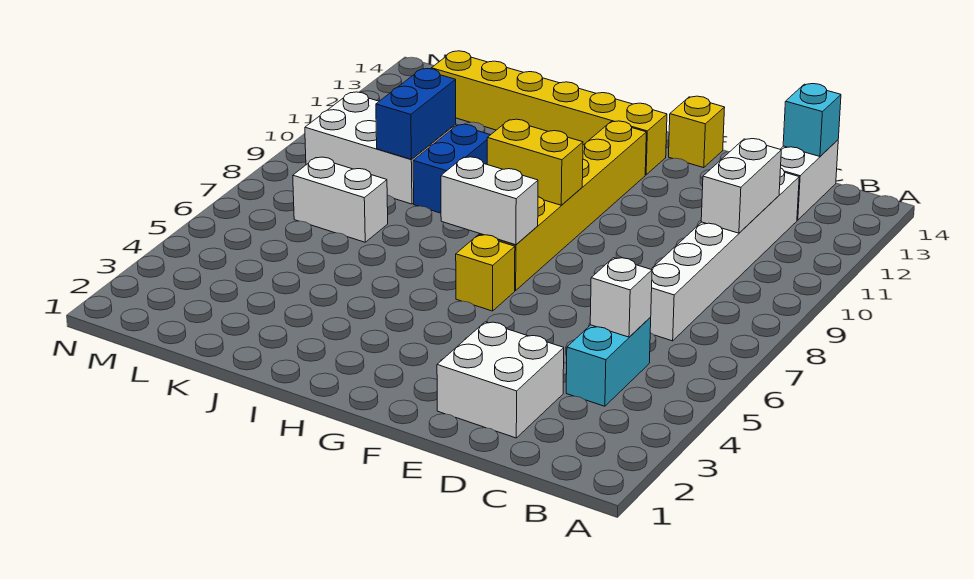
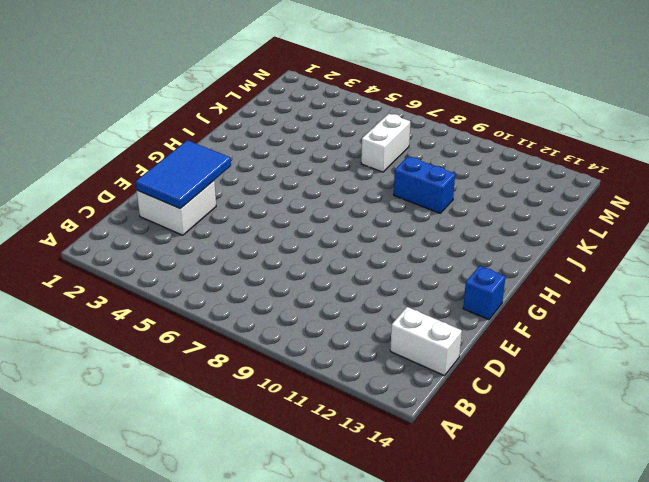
blue 2x3 tile [136,140,231,209] -> none
blue 1x1 brick [463,266,506,320] -> yellow 1x1 brick [669,96,725,168]
none -> cyan 1x2 brick [566,317,651,406]
none -> white 1x6 brick [650,168,799,341]
none -> yellow 1x1 brick [456,235,515,311]

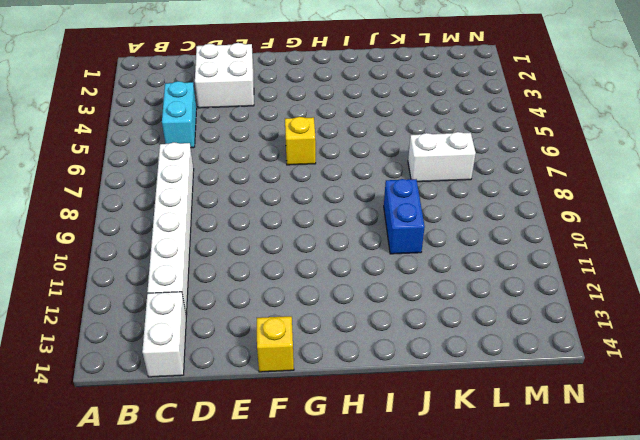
none -> yellow 1x6 brick [479,121,646,291]
none -> yellow 1x6 brick [431,51,667,175]
none -> white 2x3 brick [305,92,456,204]

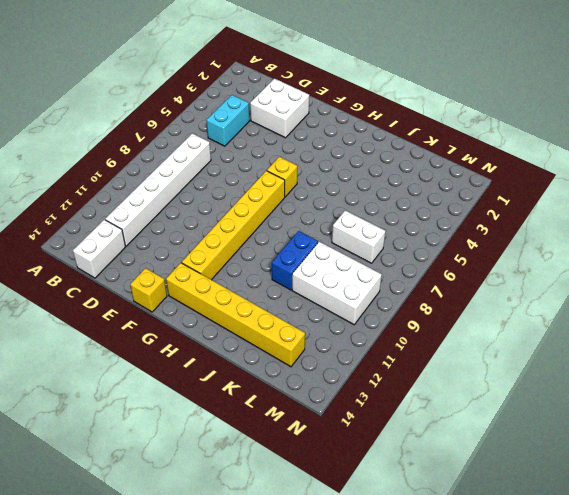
none -> white 1x1 brick [590,258,652,337]
none -> white 1x2 brick [701,139,781,233]
none -> cyan 1x1 brick [783,84,841,156]

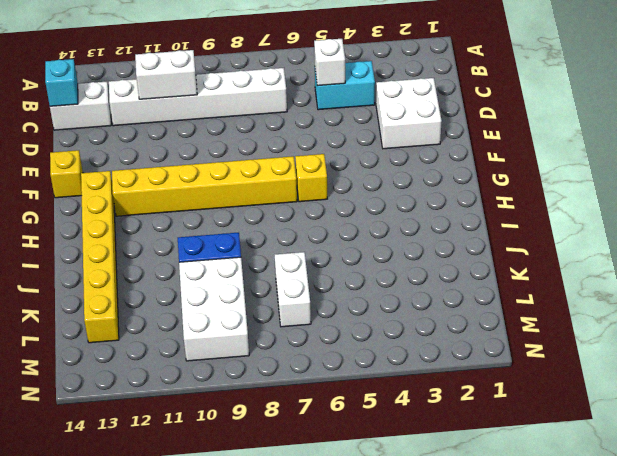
none -> white 1x2 brick [441,157,538,245]
none -> yellow 1x2 brick [487,119,583,205]
none -> blue 1x2 brick [376,69,456,159]

